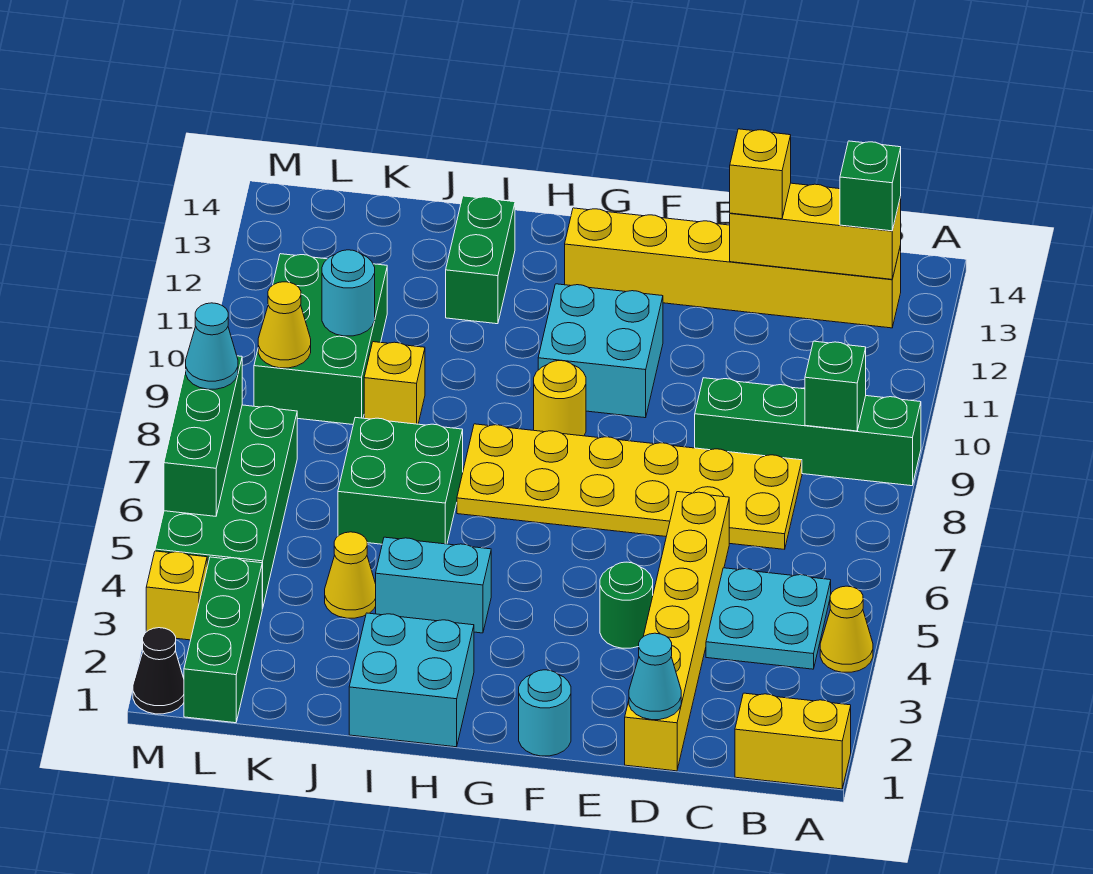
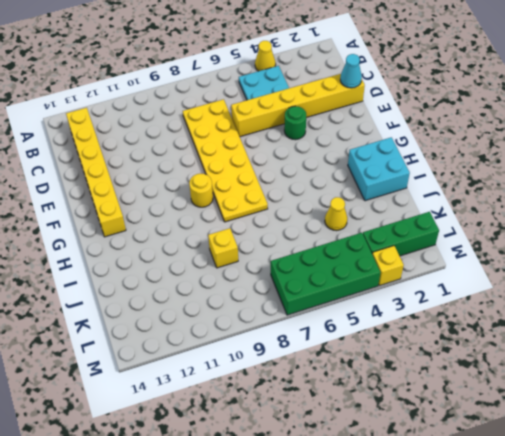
none -> yellow 1x2 brick [735,693,851,789]
none -> green 1x4 brick [695,378,921,486]
none -> cyan 1x1 round brick [519,670,571,756]
none -> cyan 2x2 brick [538,284,663,418]

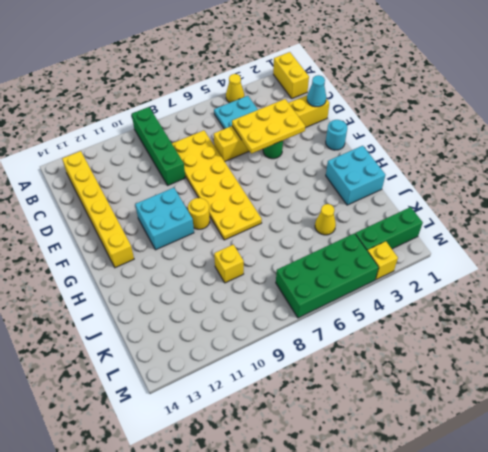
yellow 2x3 plate [232,99,305,154] -> none
none -> cyan 1x2 brick [376,537,491,633]
none -> green 2x2 brick [338,417,463,544]
none -> green 1x2 brick [446,196,515,324]
none -> green 2x3 brick [254,254,387,424]

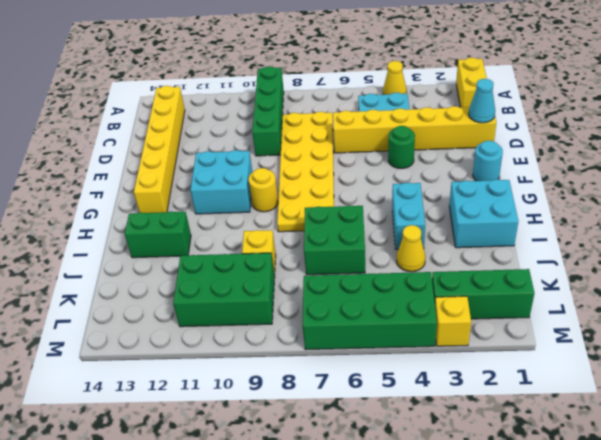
none -> black 1x1 cone [133,628,184,714]
none -> green 1x1 brick [805,341,866,431]
none -> yellow 1x3 brick [730,183,901,279]
none -> cyan 1x1 round brick [322,250,375,336]

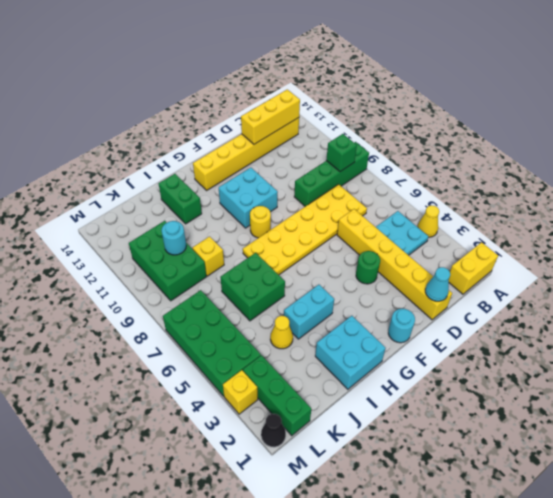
none -> yellow 1x1 cone [258,282,311,368]
none -> green 1x3 brick [164,356,242,516]
none -> green 1x1 brick [840,141,901,231]
none -> yellow 1x1 brick [730,129,791,219]

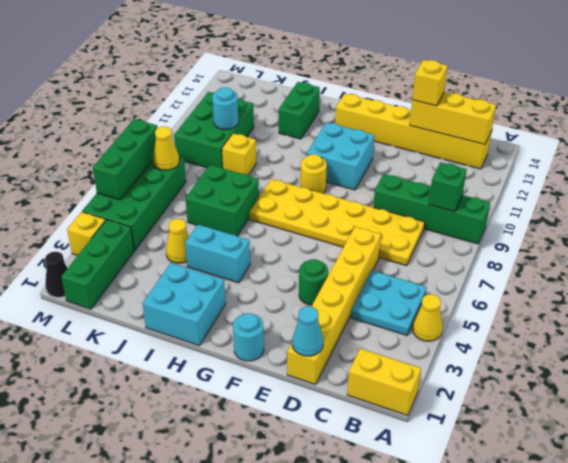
yellow 1x1 cone [153,127,179,170] -> yellow 1x1 cone moved to [258,282,311,368]
none -> green 1x1 brick [840,141,901,231]
none -> cyan 1x1 cone [186,303,238,389]

